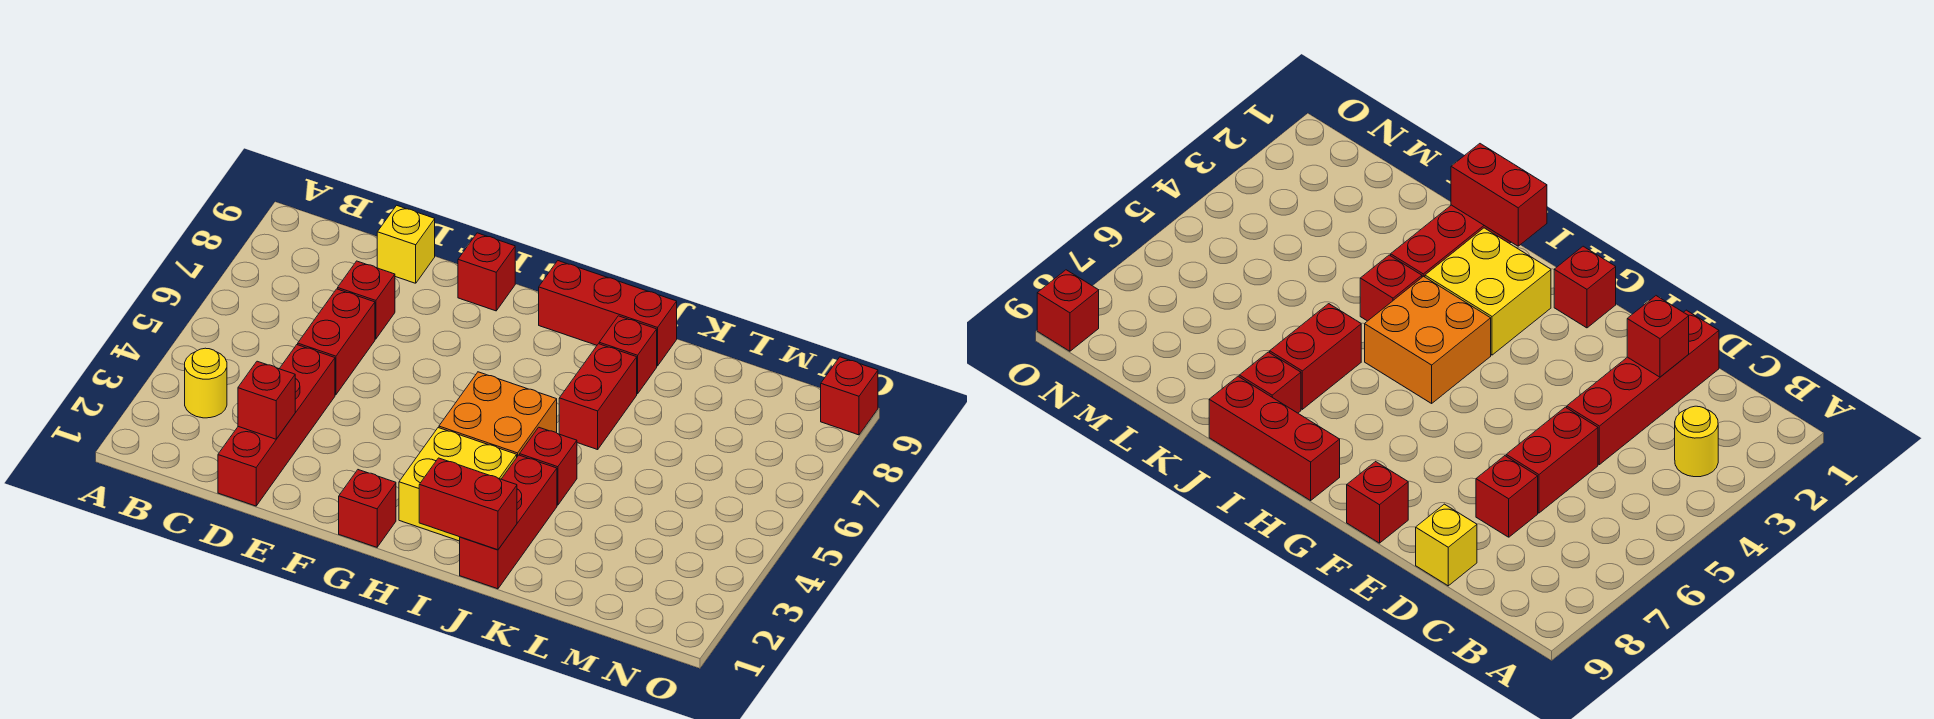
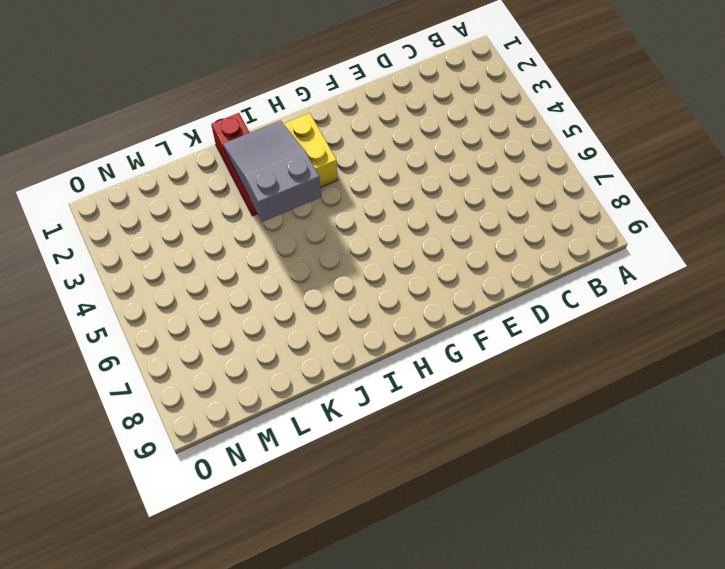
grey 2x3 slope [223,121,321,222] -> none
none -> yellow 1x1 round brick [185,348,227,418]
none -> red 1x4 brick [218,345,335,506]
none -> red 1x2 brick [298,289,375,395]

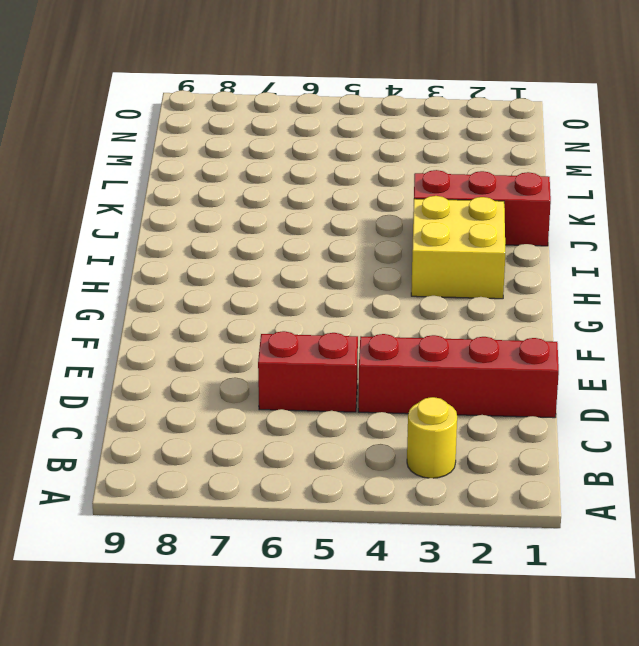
none -> red 1x1 brick [338,261,395,339]
none -> yellow 1x1 brick [377,205,435,283]
none -> red 1x1 brick [458,233,515,311]

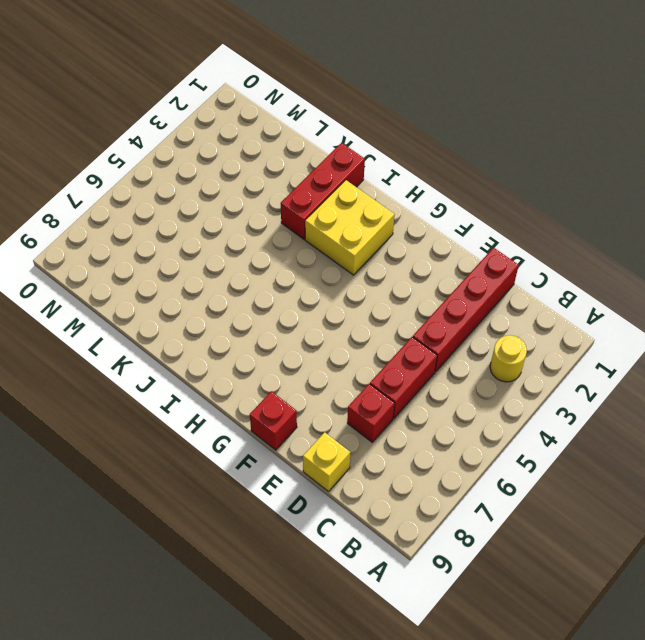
none -> red 1x1 brick [339,470,396,547]
none -> orange 2x2 brick [439,372,557,457]
none -> red 1x3 brick [539,261,677,366]

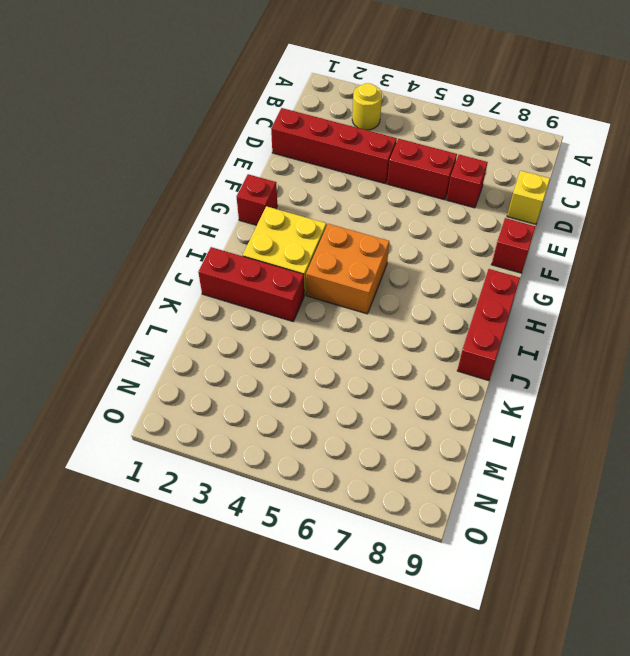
none -> red 1x1 brick [520,427,577,505]
none -> red 1x2 brick [559,344,637,450]
none -> red 1x1 brick [599,316,657,394]

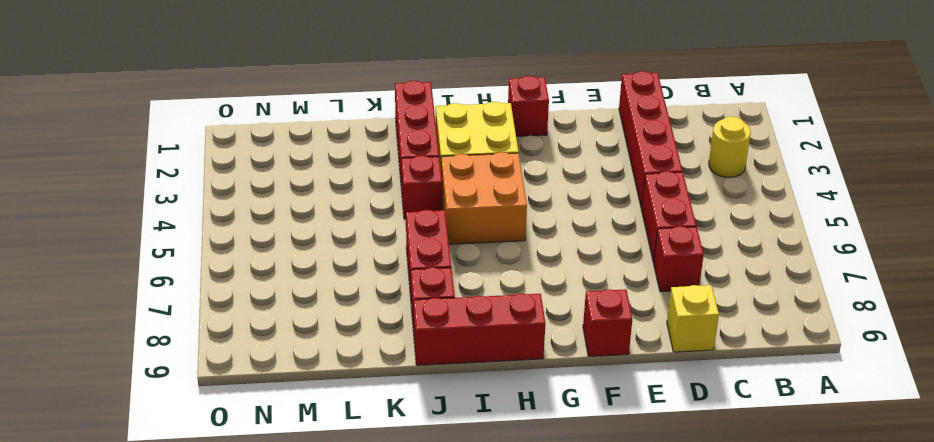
none -> red 1x1 brick [821,357,878,435]
none -> red 1x1 brick [238,361,295,439]
none -> red 1x2 brick [419,458,517,550]

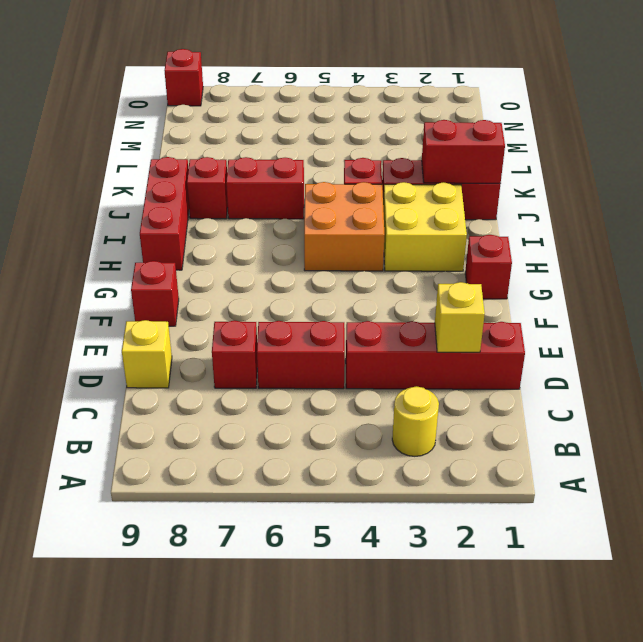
yellow 1x1 brick [435,282,485,352] -> red 1x1 brick [238,361,295,439]
red 1x2 brick [422,120,505,183] -> red 1x2 brick turned to [419,458,517,550]

